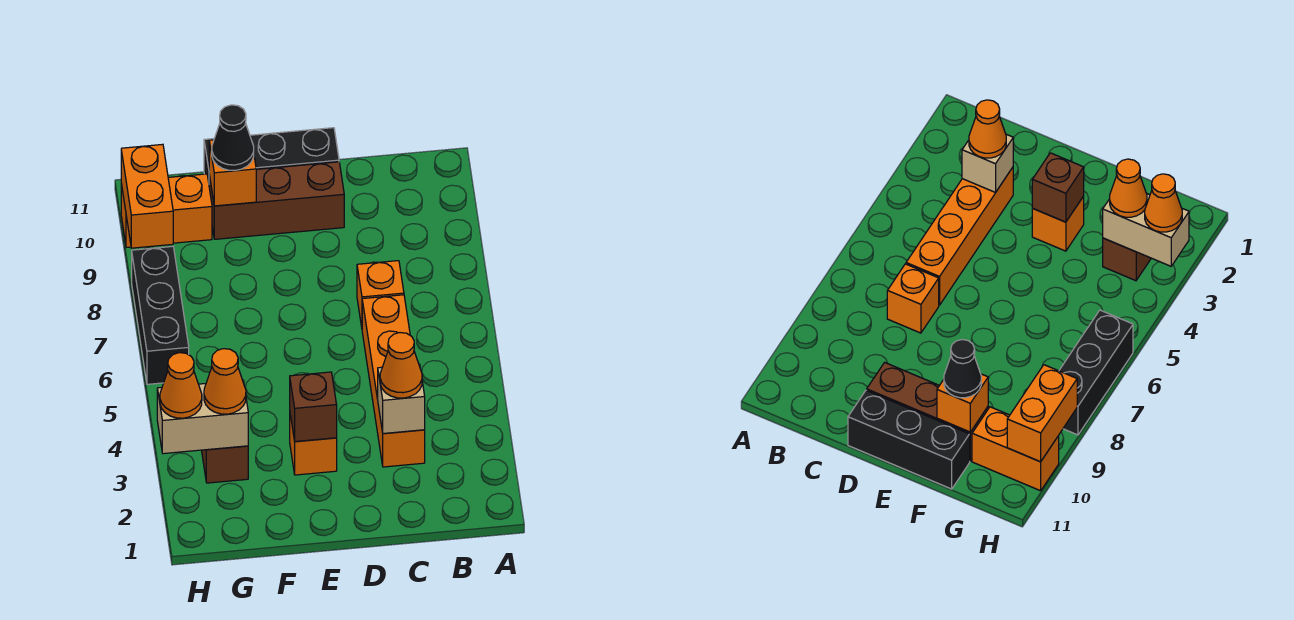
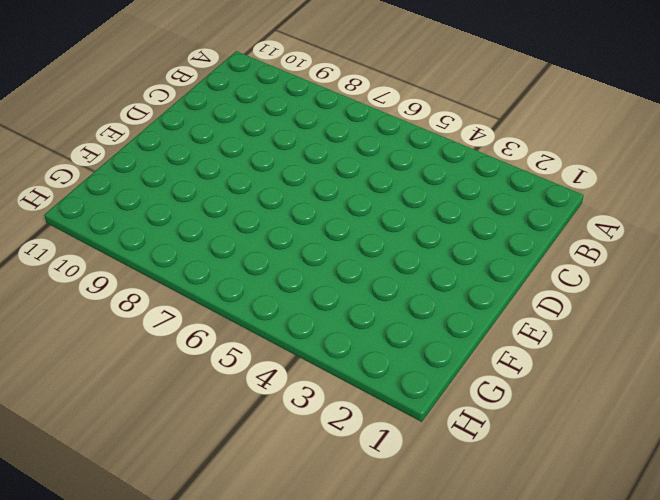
none -> orange 1x4 brick [362,295,425,467]
none -> orange 1x1 brick [357,261,404,327]
none -> brown 1x3 brick [209,162,344,239]

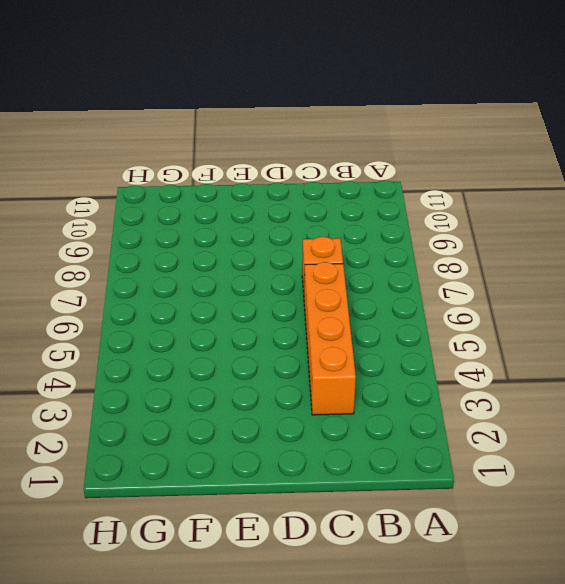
none -> brown 1x3 brick [209,162,344,239]
none -> black 1x3 brick [204,128,339,182]
none -> orange 1x1 brick [290,415,337,475]

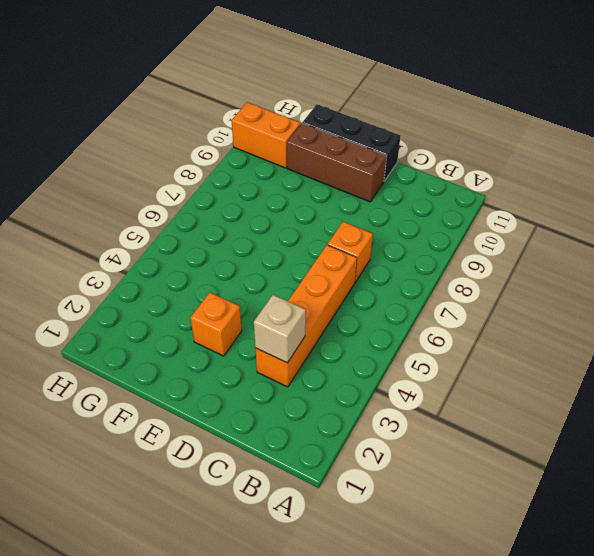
none -> brown 1x1 brick [202,446,248,483]
none -> black 1x3 brick [132,246,189,384]
none -> brown 1x1 brick [290,372,337,442]

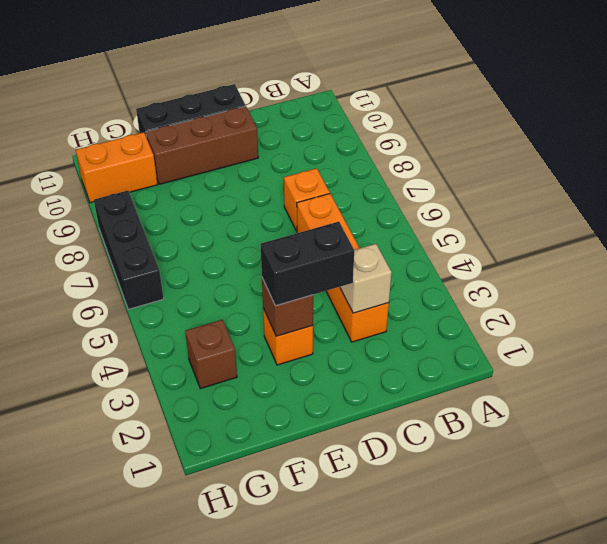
black 1x2 brick [260,222,354,306] -> none
none -> orange 1x1 brick [209,136,256,206]
none -> tan 1x2 brick [157,380,248,454]
none -> orange 1x2 brick [121,144,173,248]

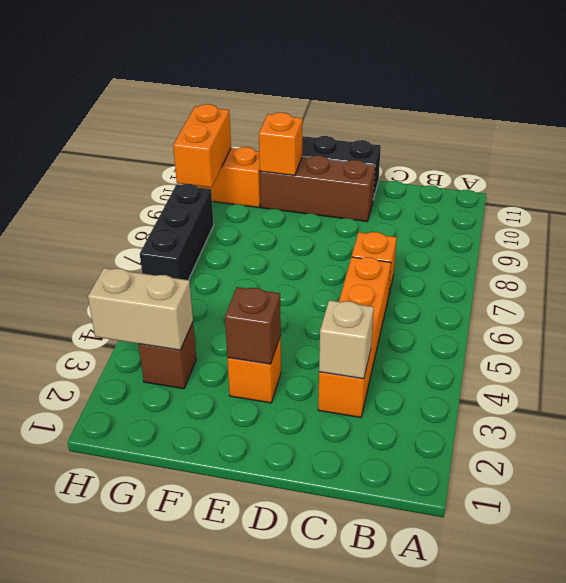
none -> orange 1x1 cone [380,333,422,398]
none -> black 1x1 cone [212,105,254,171]
none -> orange 1x1 cone [204,349,246,414]

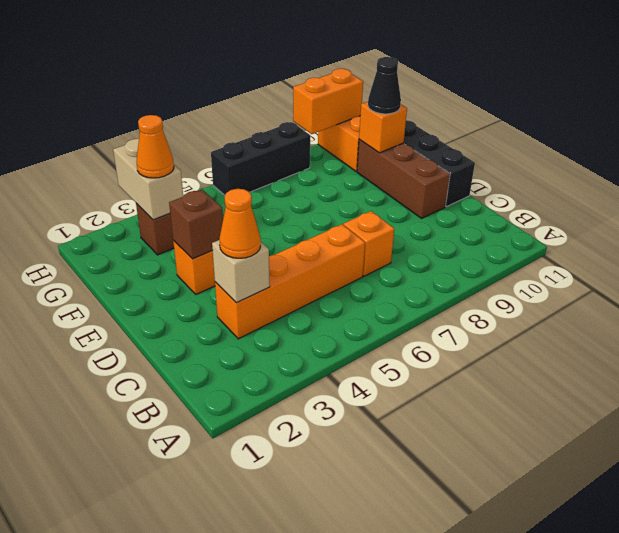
none -> orange 1x1 cone [160,353,202,418]

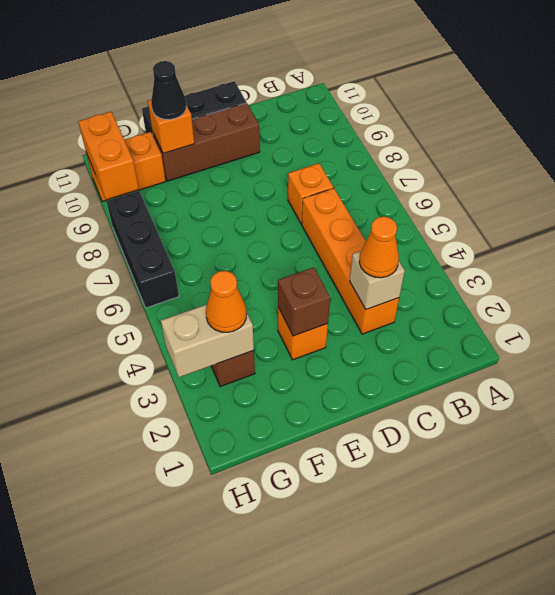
none -> orange 1x1 cone [160,353,202,418]

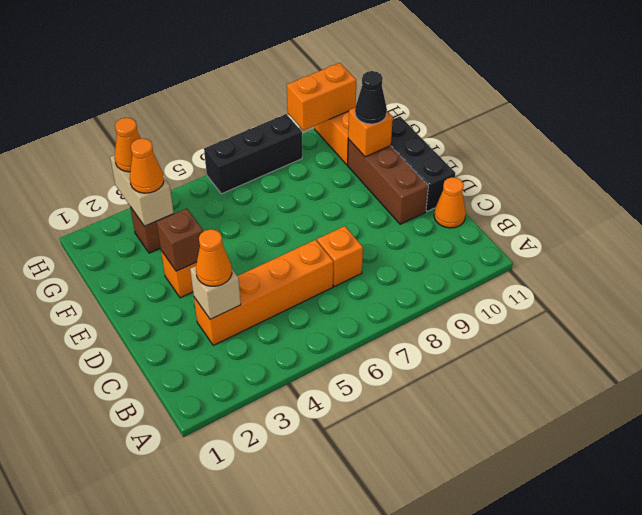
orange 1x1 cone [434,177,466,228] -> none

